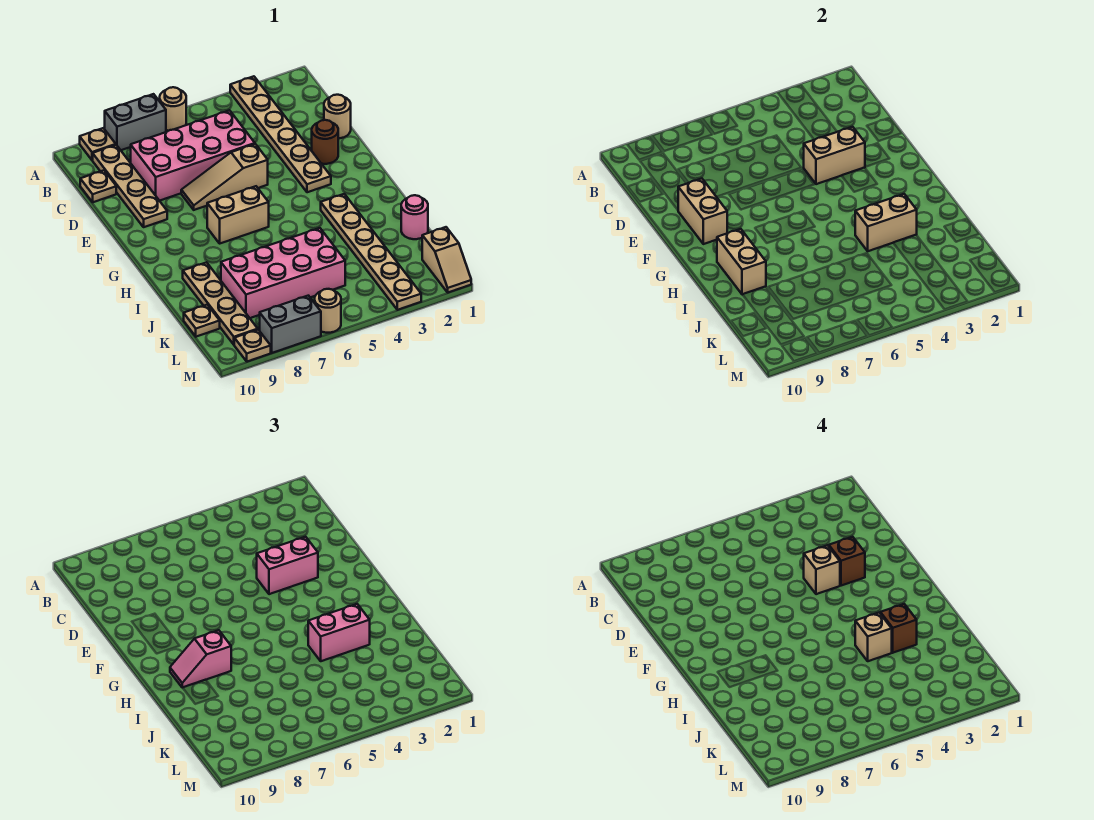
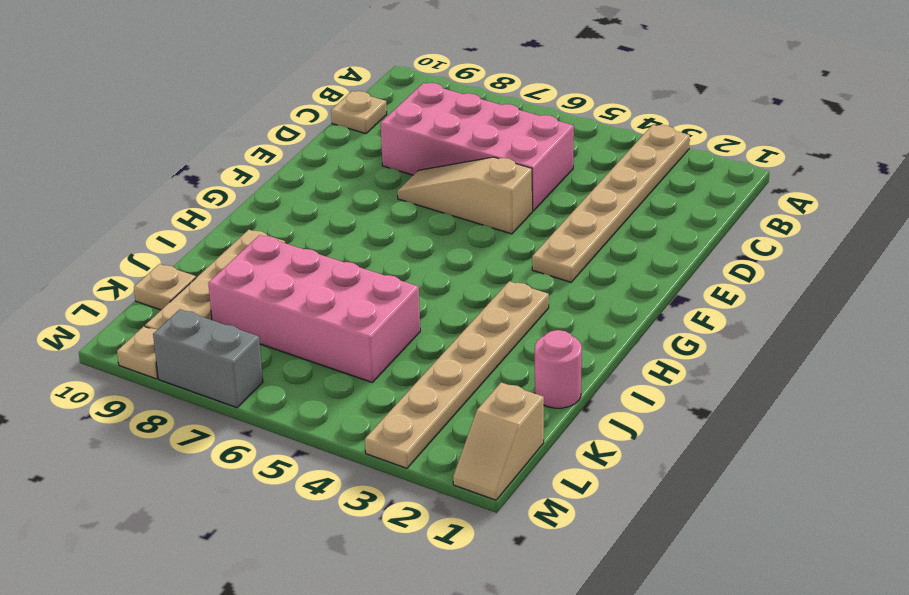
none -> tan 1x1 round brick [160,87,186,131]
none -> grey 1x2 brick [105,94,166,150]
none -> tan 1x1 plate [80,128,116,160]
none -> tan 1x4 plate [93,145,167,227]

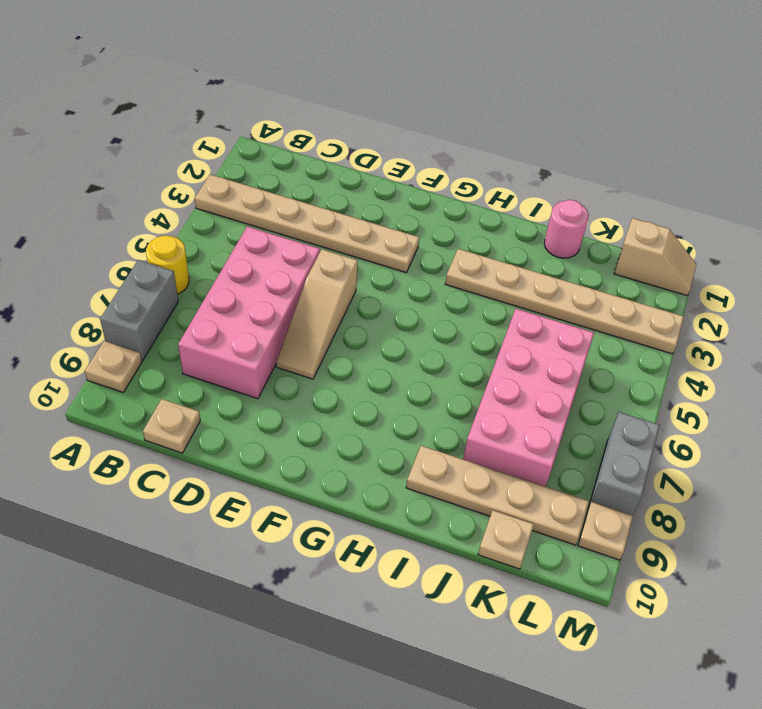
yellow 1x1 round brick [146,235,189,294] -> tan 1x1 round brick [160,87,186,131]
none -> tan 1x4 plate [93,145,167,227]
none -> tan 1x1 round brick [324,95,351,138]
none -> brown 1x1 round brick [312,120,338,164]
none -> tan 1x2 brick [207,186,269,243]

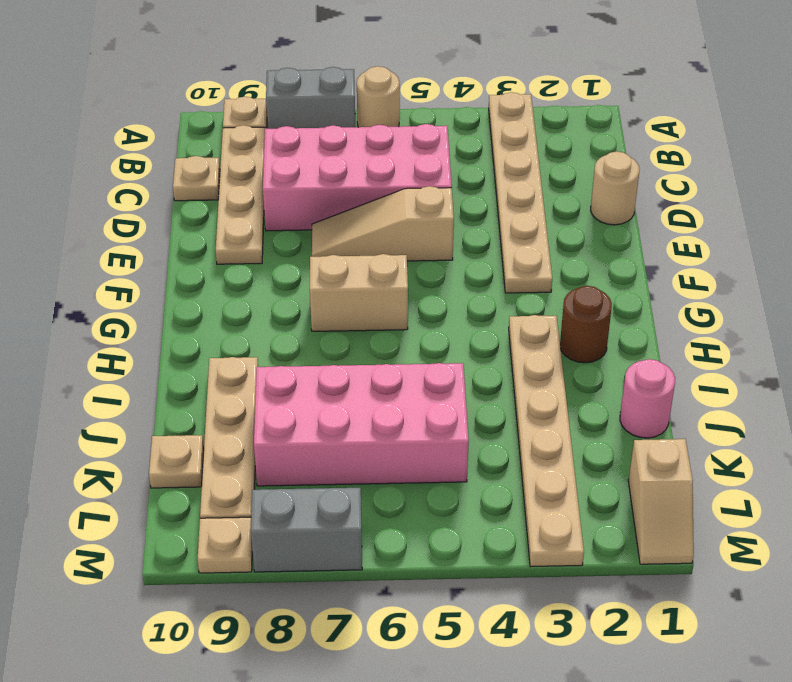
brown 1x1 round brick [560,286,612,363] -> brown 1x1 round brick moved to [312,120,338,164]
none -> tan 1x1 round brick [315,289,341,333]
none -> tan 1x2 brick [804,127,865,184]
none -> tan 1x2 brick [678,179,727,244]
none -> tan 1x2 brick [717,229,766,295]

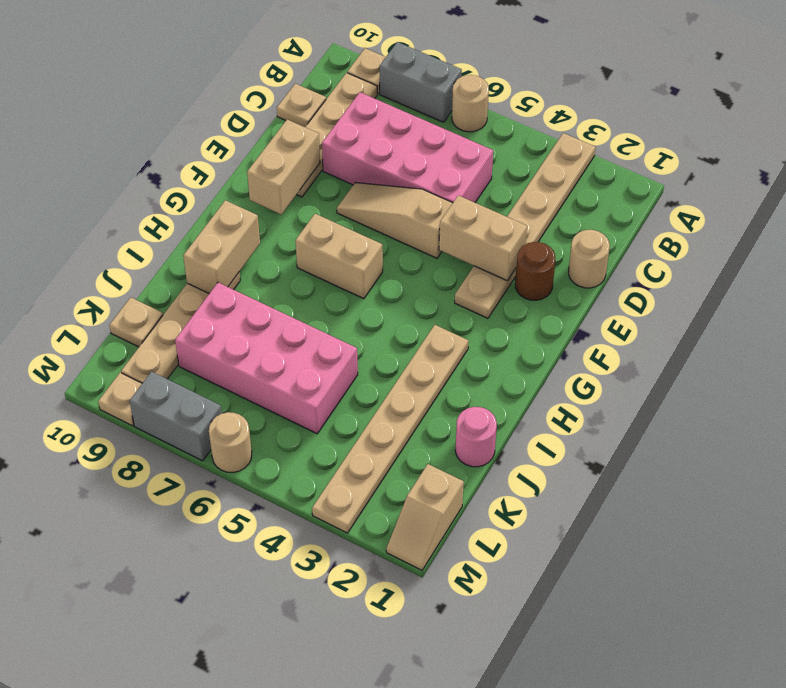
none -> tan 1x2 brick [855,194,917,251]
none -> pink 1x2 brick [257,537,318,594]
none -> pink 1x2 slope [170,630,231,688]
none -> pink 1x2 brick [308,604,370,661]

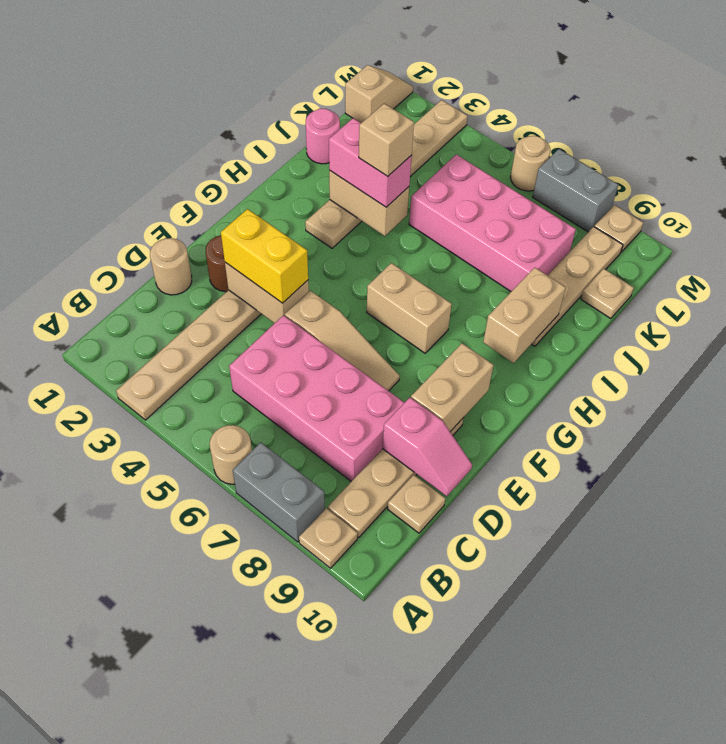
pink 1x2 slope [382,398,472,496] -> pink 1x2 slope moved to [170,630,231,688]
yellow 1x2 brick [221,209,308,303] -> pink 1x2 brick [257,537,318,594]
none -> brown 1x1 brick [829,537,865,586]
none -> tan 1x1 brick [804,545,840,594]
none -> brown 1x1 brick [880,604,917,653]

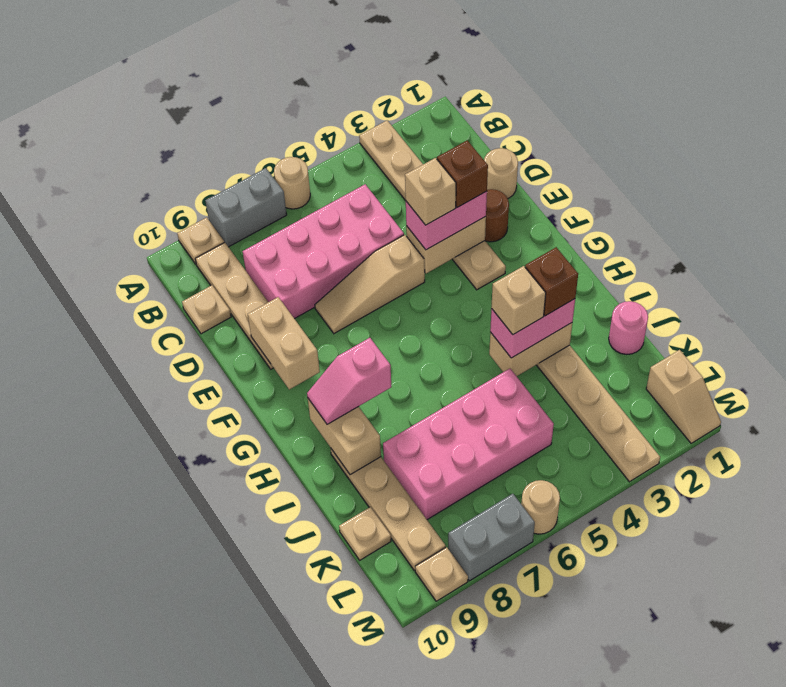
none -> tan 1x2 brick [207,186,269,243]

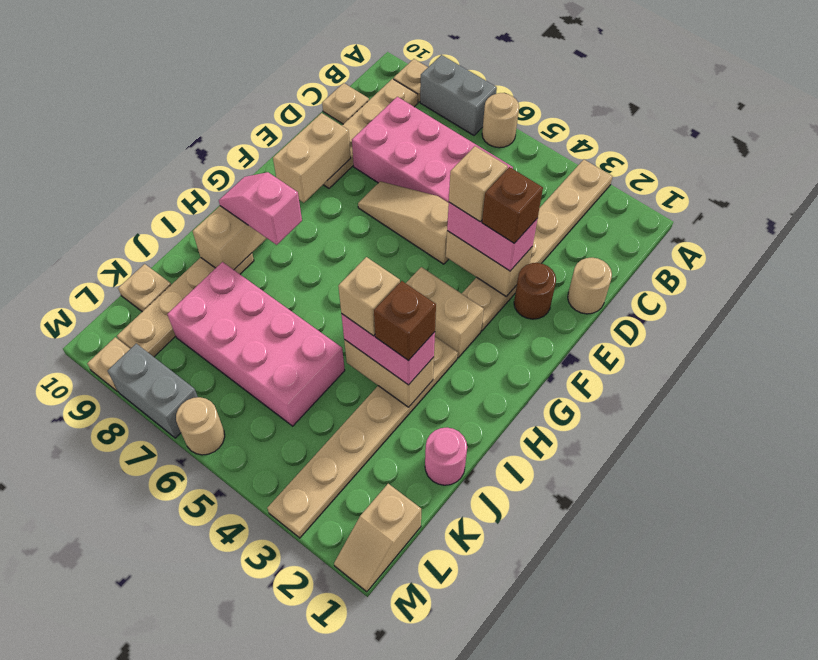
tan 1x2 brick [406,267,484,358] -> tan 1x2 brick moved to [207,186,269,243]

